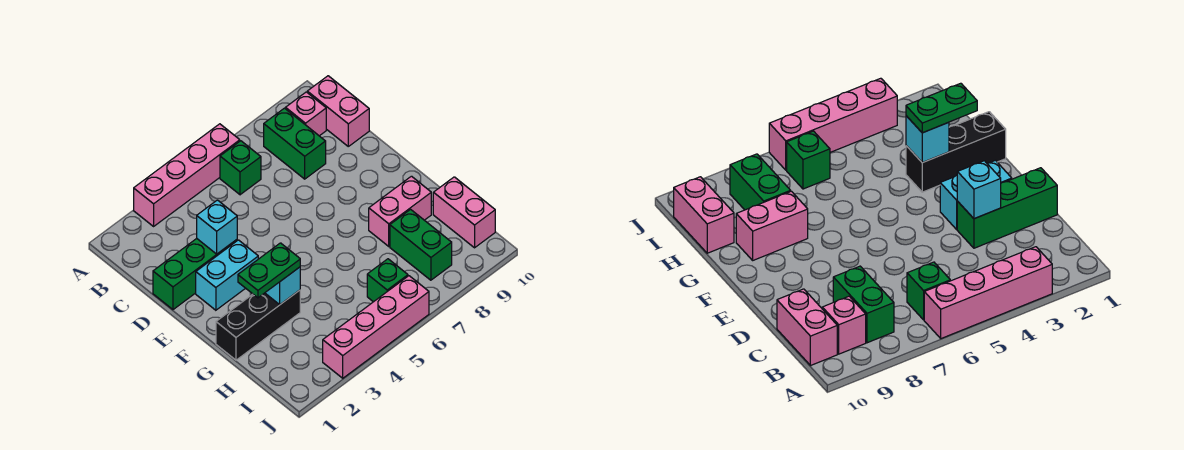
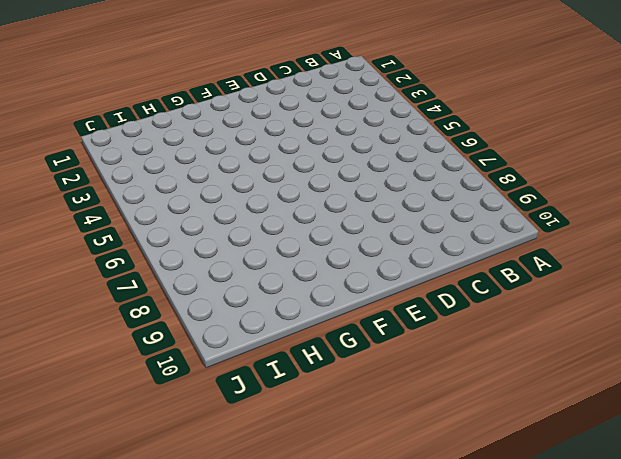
none -> pink 1x4 brick [134,124,240,226]
none -> green 1x1 brick [220,141,261,195]
none -> green 1x2 brick [264,108,326,179]

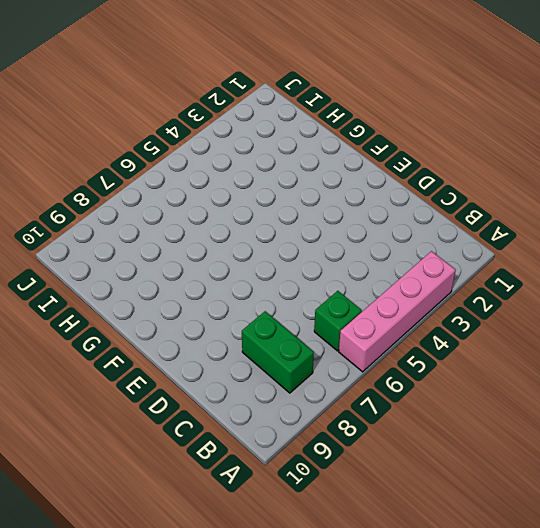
none -> pink 1x1 brick [286,92,326,136]
none -> pink 1x2 brick [307,76,369,146]
none -> green 1x3 brick [153,239,237,310]

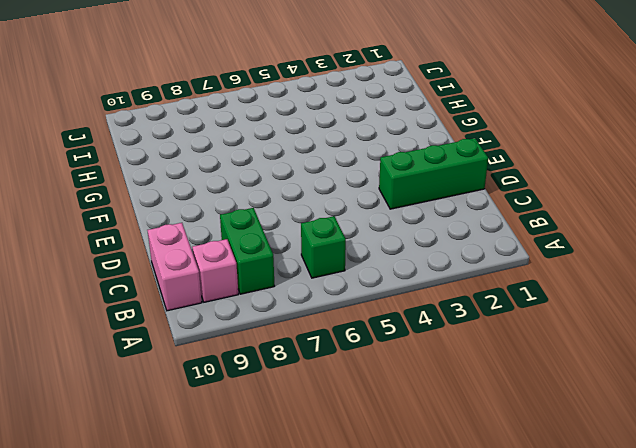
none -> pink 1x4 brick [134,124,240,226]
none -> cyan 1x2 brick [196,240,258,310]
none -> black 1x3 brick [216,290,300,360]

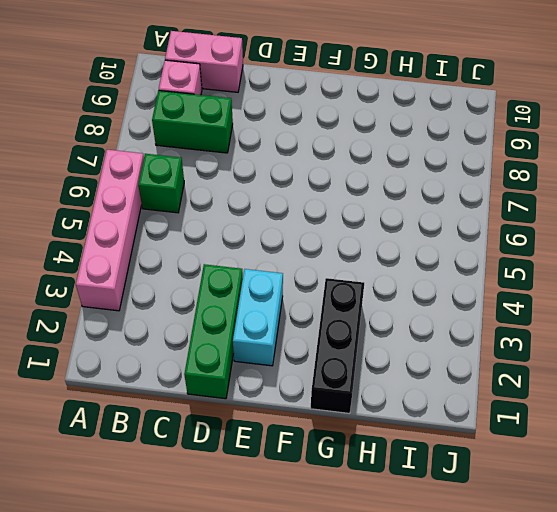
none -> pink 1x2 brick [369,176,431,246]
none -> green 1x2 brick [390,209,452,280]
none -> pink 1x2 brick [433,177,495,248]

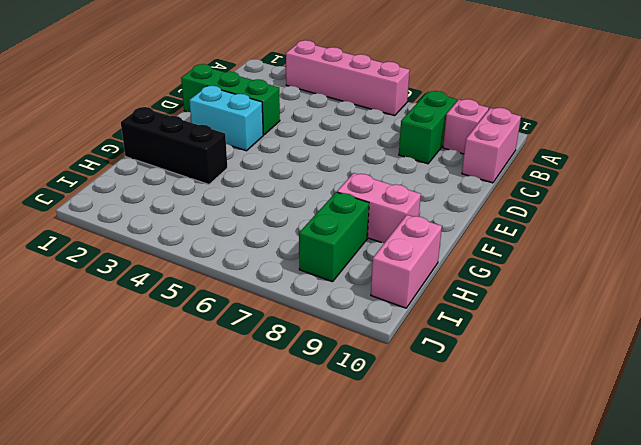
none -> green 1x1 brick [220,141,261,195]
none -> green 1x1 brick [367,259,408,302]
none -> pink 1x4 brick [323,276,429,378]

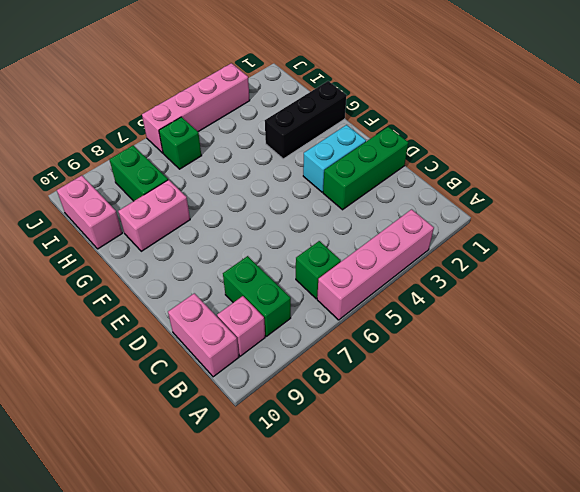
none -> cyan 1x1 brick [197,200,237,254]
none -> cyan 1x1 brick [265,267,300,304]
none -> green 1x2 plate [238,243,300,298]

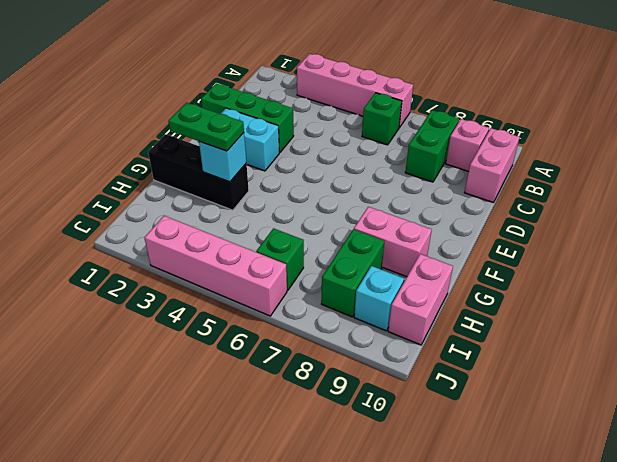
cyan 1x1 brick [354,266,404,331] -> cyan 1x1 brick moved to [197,200,237,254]

